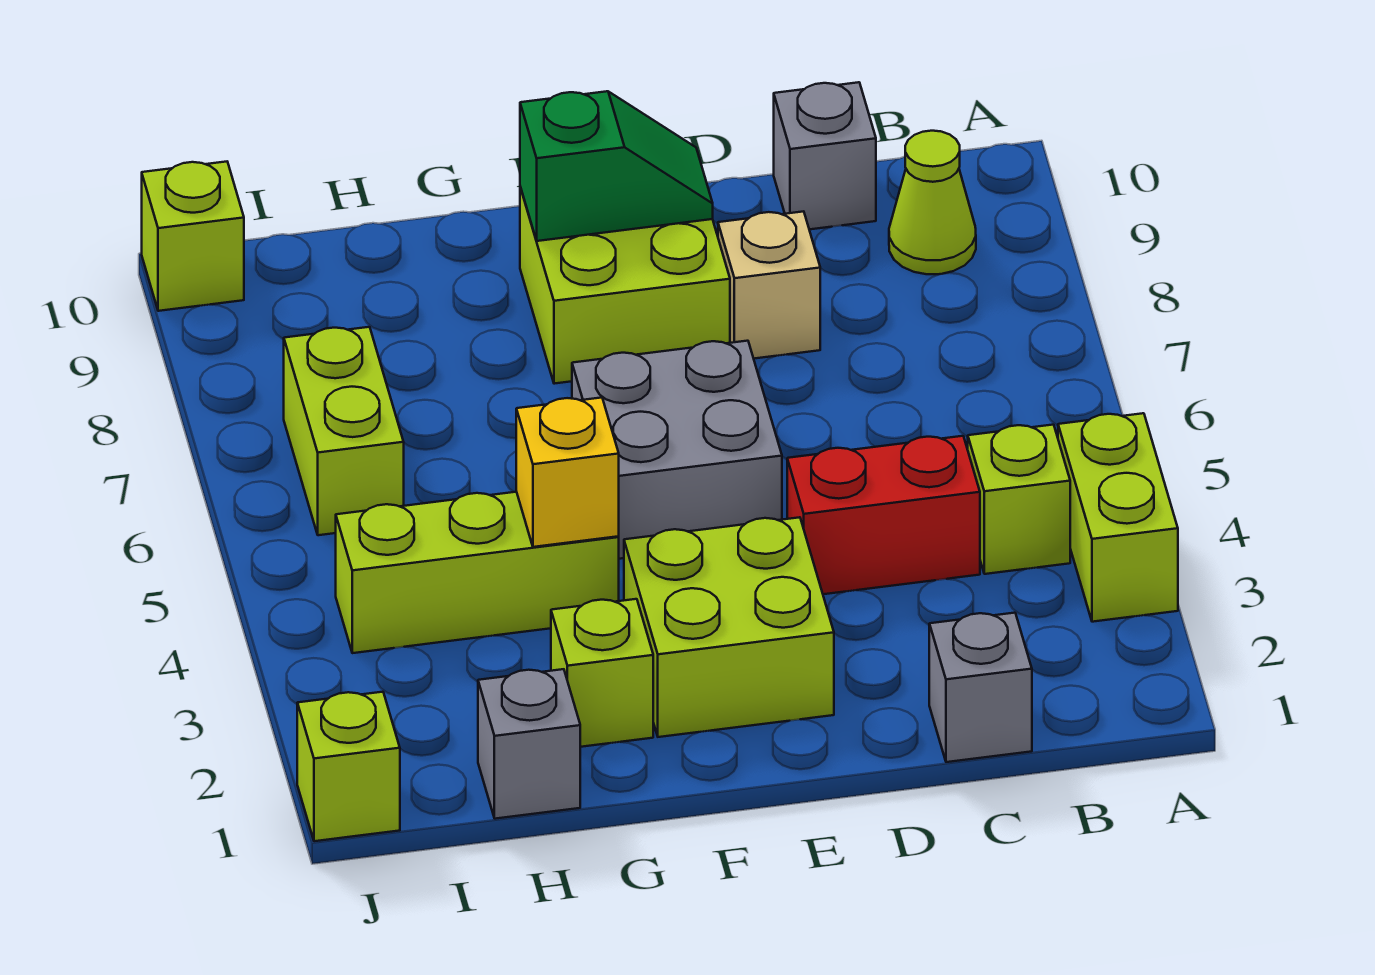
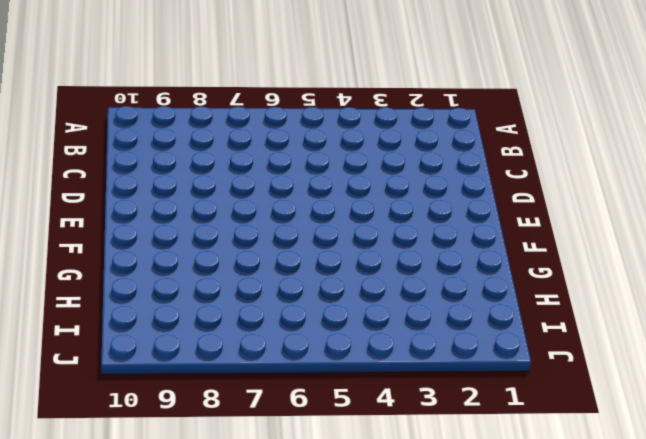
none -> lime 1x2 brick [1058,413,1178,622]
none -> lime 1x1 brick [968,425,1070,574]
none -> lime 1x1 cone [889,131,976,274]

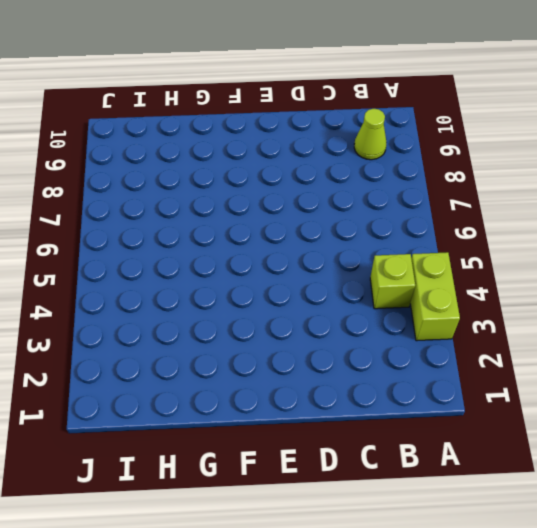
none -> grey 1x1 brick [929,613,1032,762]
none -> red 1x2 brick [787,436,980,594]
none -> grey 1x1 brick [774,82,876,229]

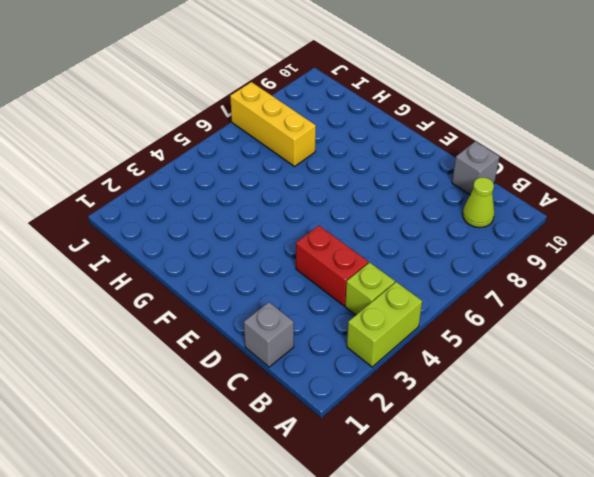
yellow 1x3 brick [230,82,316,167] -> lime 1x2 brick [284,327,404,535]
none -> tan 1x1 brick [718,211,820,359]
none -> lime 2x2 brick [624,517,834,737]
none -> grey 2x2 brick [572,341,782,559]

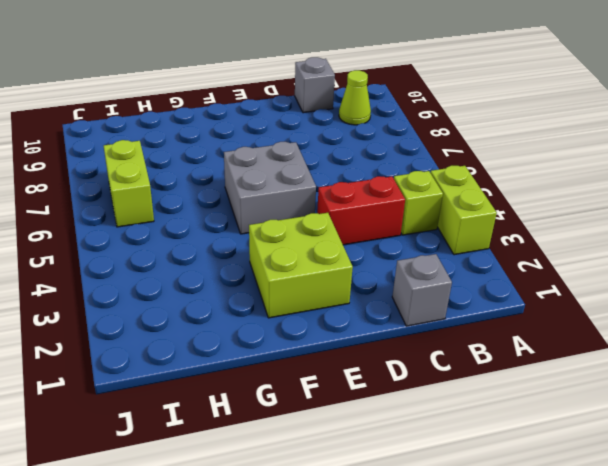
none -> tan 1x1 brick [718,211,820,359]
none -> lime 2x2 brick [520,187,730,384]
none -> lime 1x1 brick [551,599,653,747]

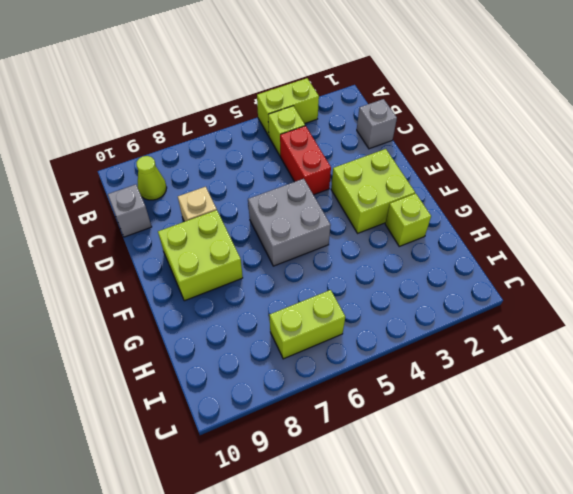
none -> lime 1x3 brick [336,492,619,653]
none -> grey 1x1 brick [478,669,580,819]
none -> lime 1x1 brick [297,692,400,841]

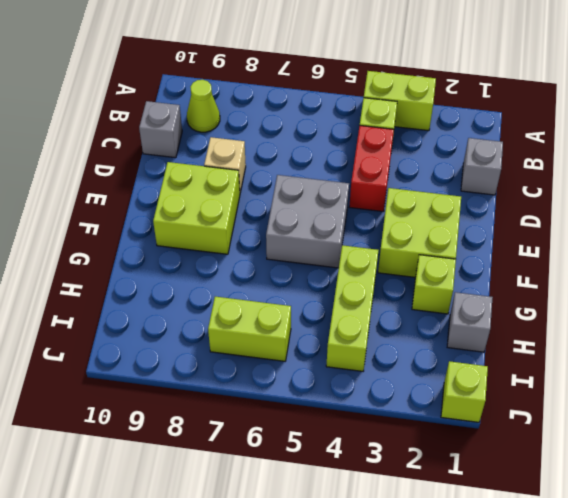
none -> lime 1x1 brick [142,162,244,311]
none -> green 1x2 slope [520,91,713,241]
none -> yellow 1x1 brick [516,398,619,547]

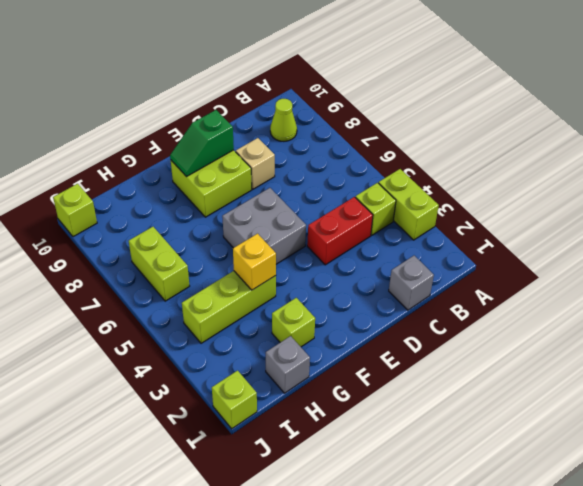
green 1x2 slope [170,110,234,177] -> green 1x2 slope turned to [520,91,713,241]
none -> grey 1x1 brick [774,82,876,229]
none -> lime 2x2 brick [624,517,834,737]

